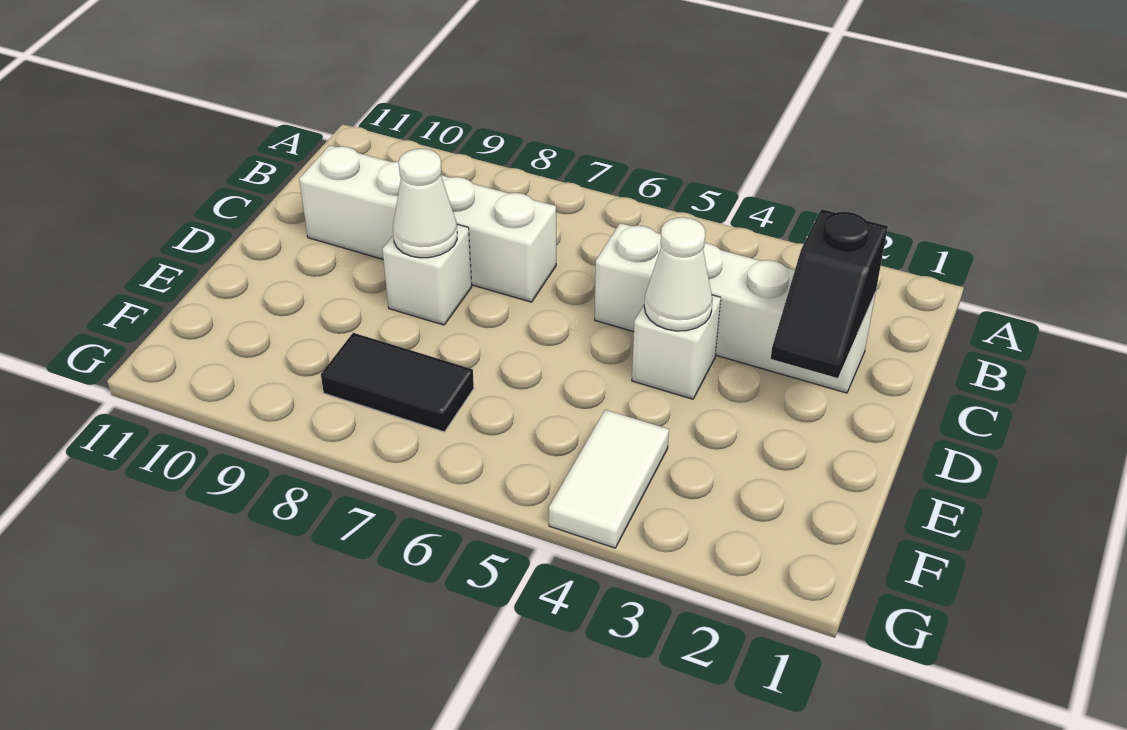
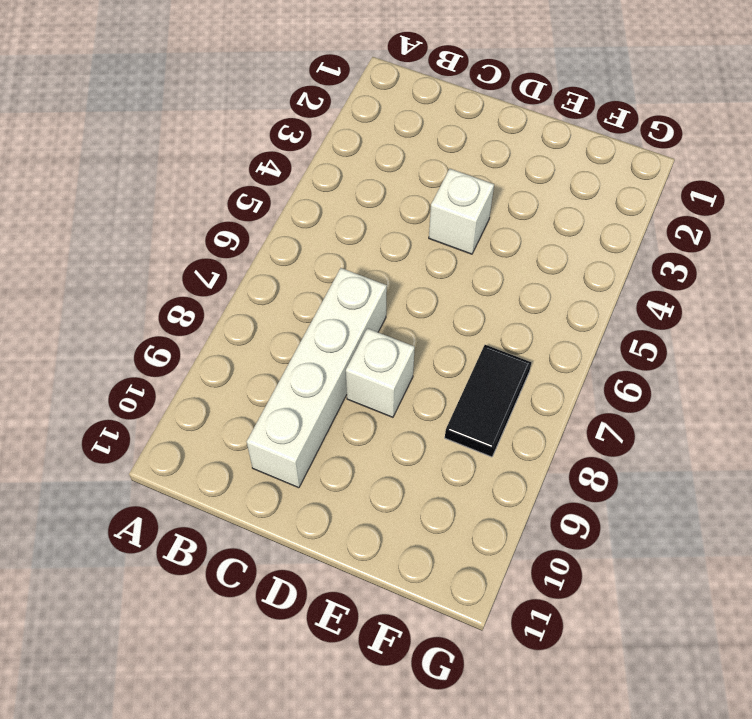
none -> white 1x4 brick [595,223,876,393]
none -> white 1x2 tile [549,410,669,548]

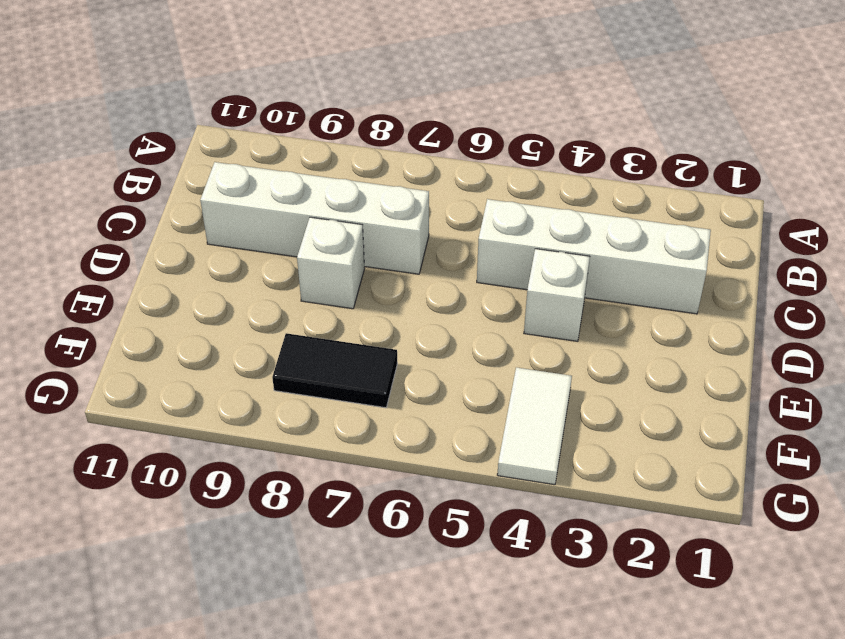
none -> black 1x2 slope [771,209,888,378]
none -> white 1x1 cone [644,217,713,331]

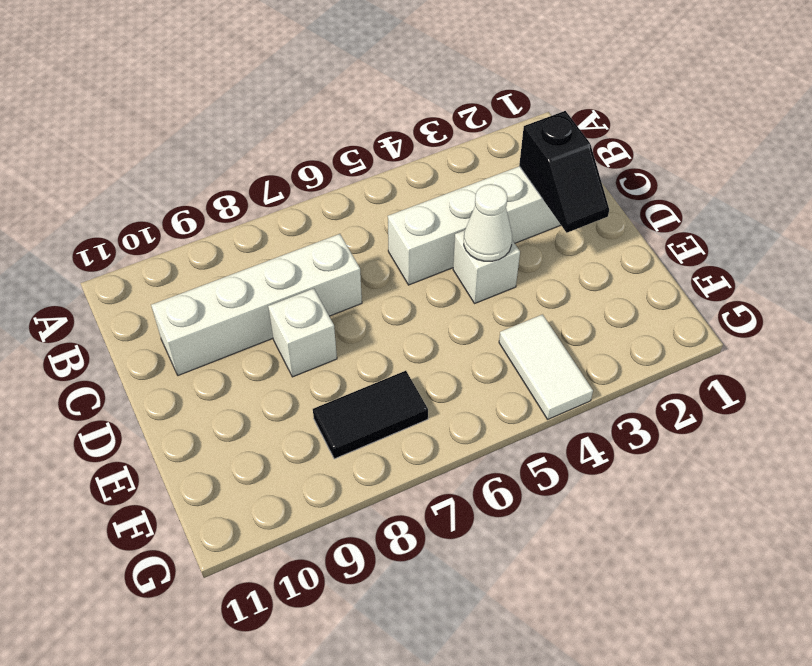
none -> white 1x1 cone [393,149,457,258]

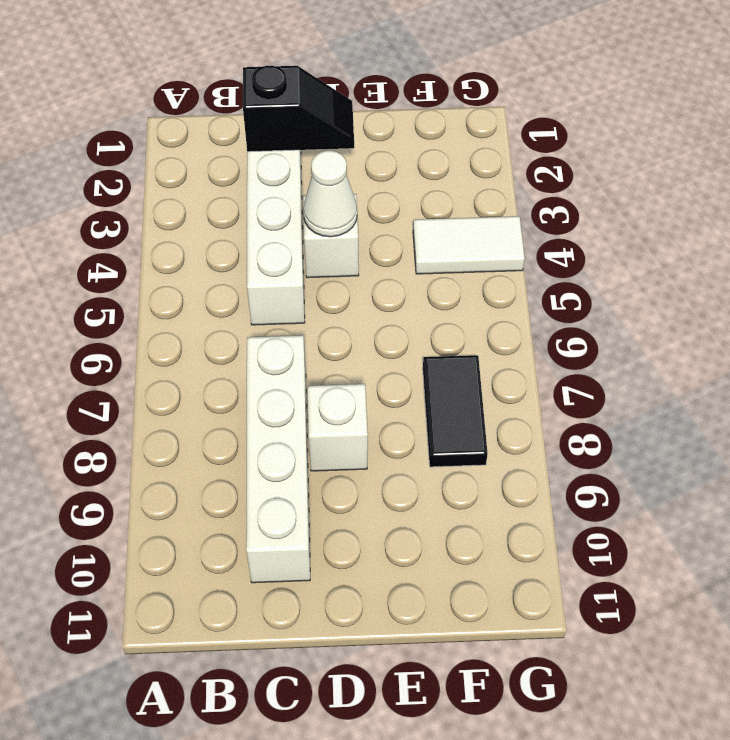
none -> white 1x1 cone [393,149,457,258]

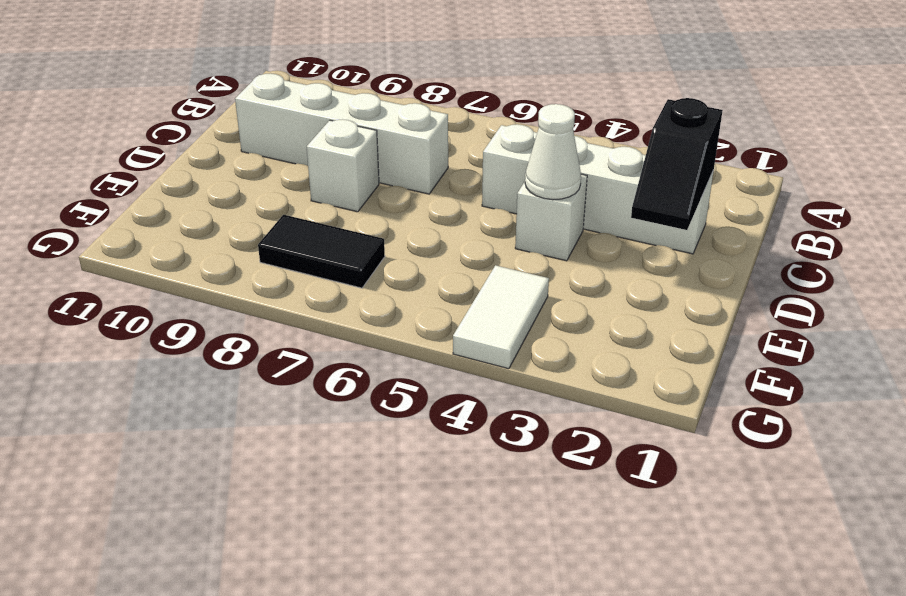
none -> white 1x1 cone [393,149,457,258]

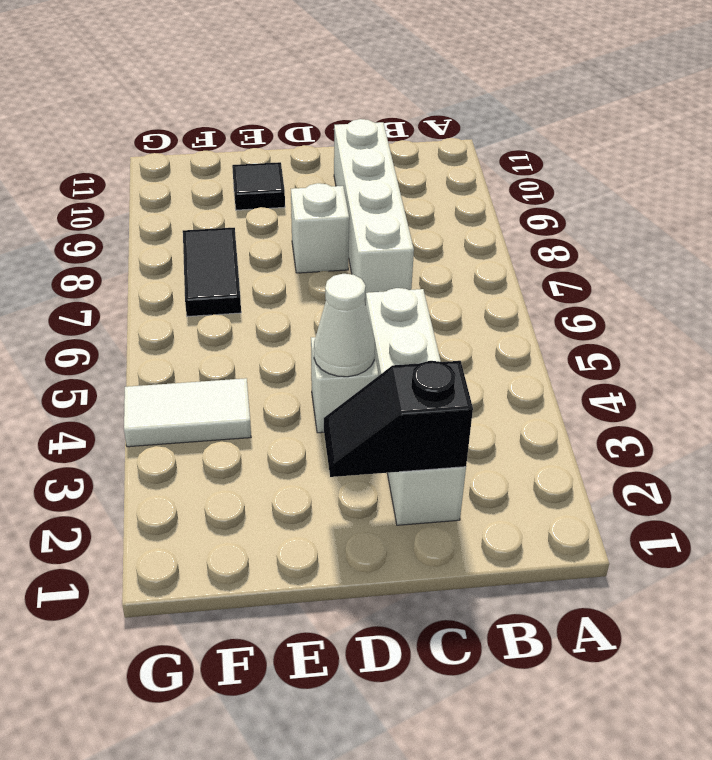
black 1x1 tile [232,162,285,210] -> none
none -> white 1x1 cone [393,149,457,258]

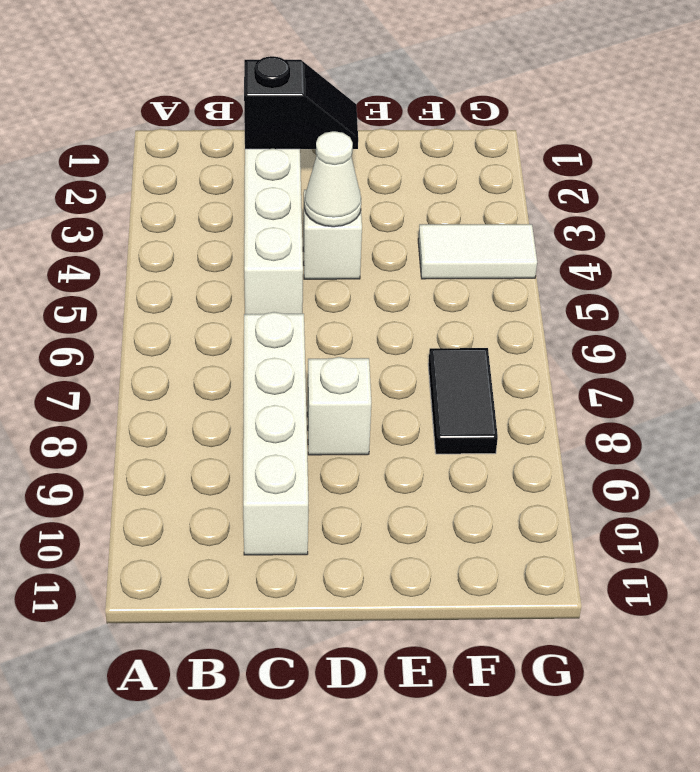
none -> white 1x1 cone [393,149,457,258]

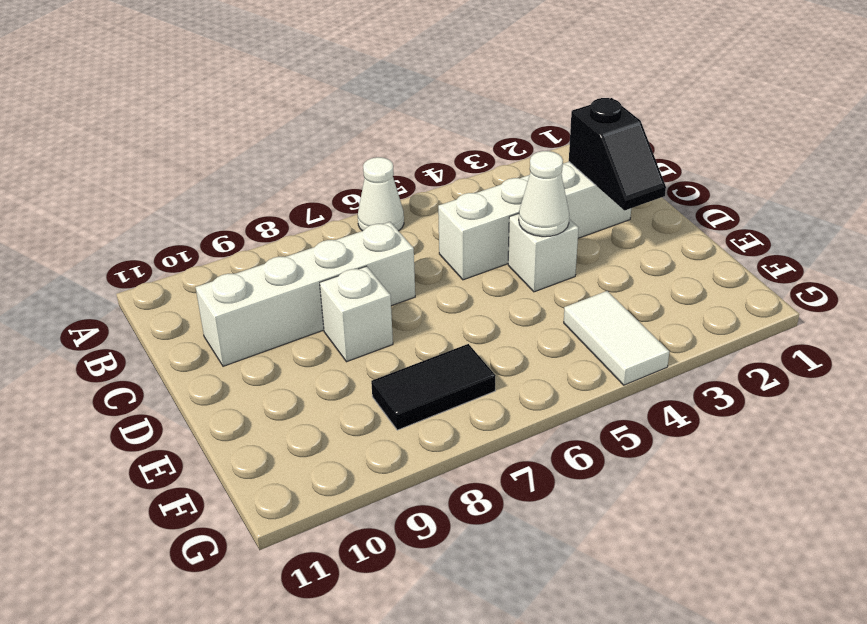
white 1x1 cone [358,157,404,231] -> white 1x1 cone moved to [393,149,457,258]

